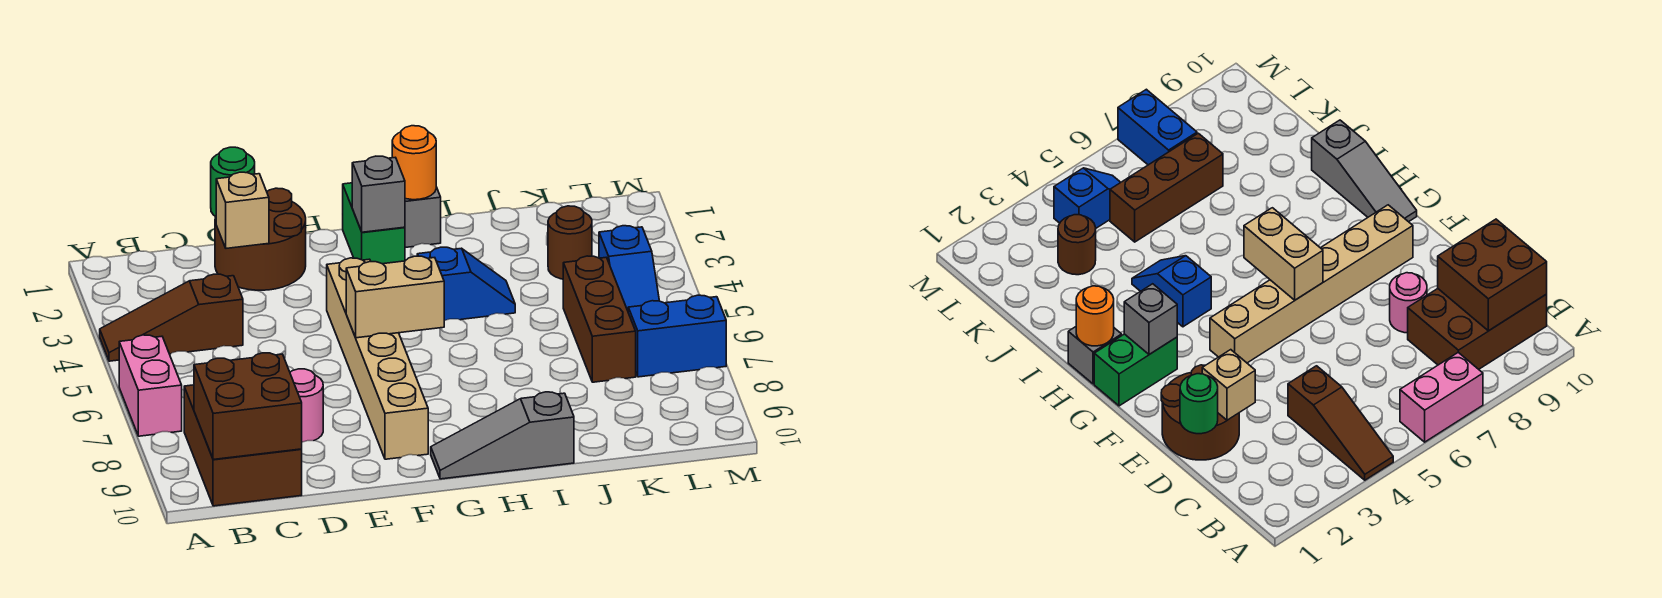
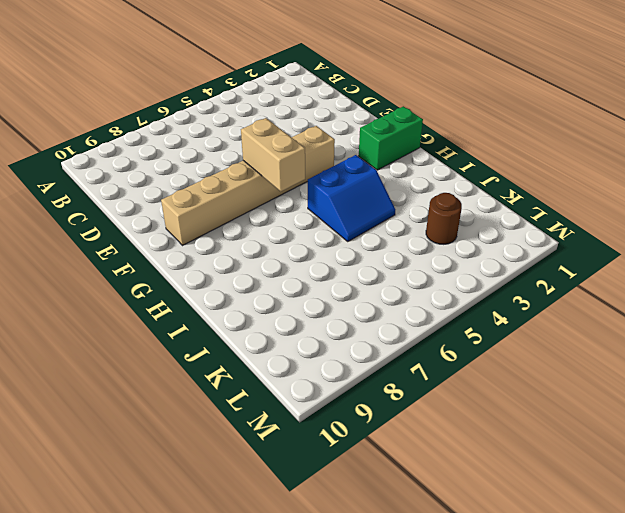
blue 2x2 slope [308,155,395,241] -> blue 1x2 slope [417,247,515,321]
none -> brown 1x3 slope [100,274,243,361]
none -> pink 1x2 brick [119,335,182,436]
none -> brown 2x3 brick [184,385,302,506]

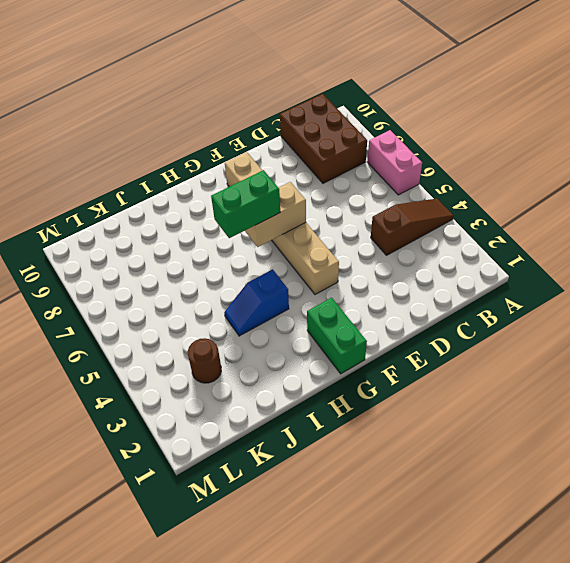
green 1x2 brick [211,170,280,238] -> none
none -> brown 2x2 round brick [215,188,306,290]
none -> pink 1x1 round brick [290,369,323,442]
none -> grey 1x3 slope [431,392,574,479]

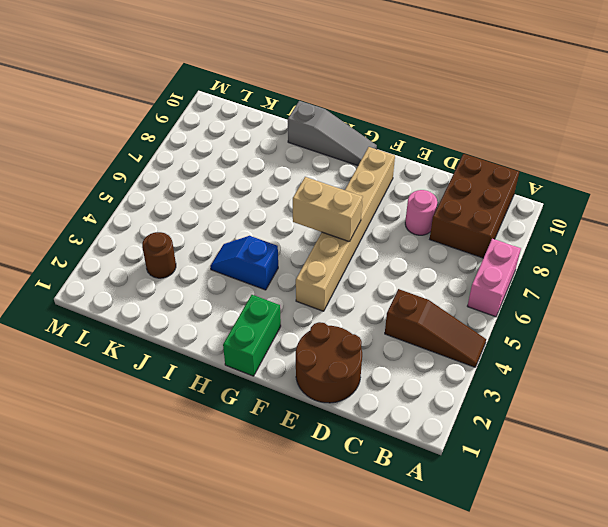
none -> grey 1x1 brick [405,187,441,248]
none -> brown 1x3 brick [563,256,636,382]
none -> blue 1x2 slope [599,226,659,311]

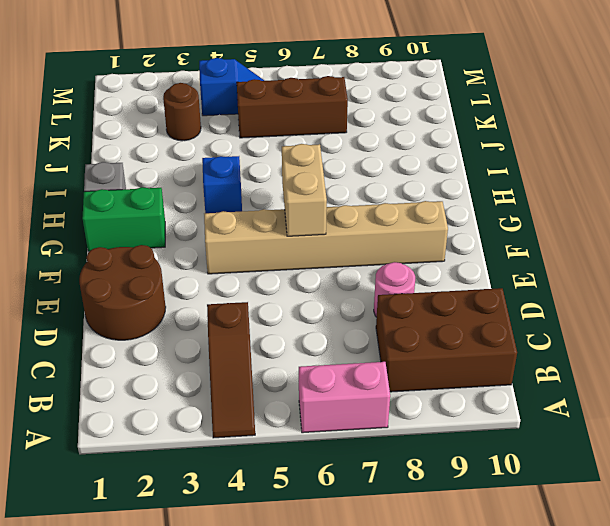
none -> grey 1x3 slope [431,392,574,479]
none -> blue 1x2 brick [628,295,726,377]
none -> brown 2x2 brick [194,353,302,460]

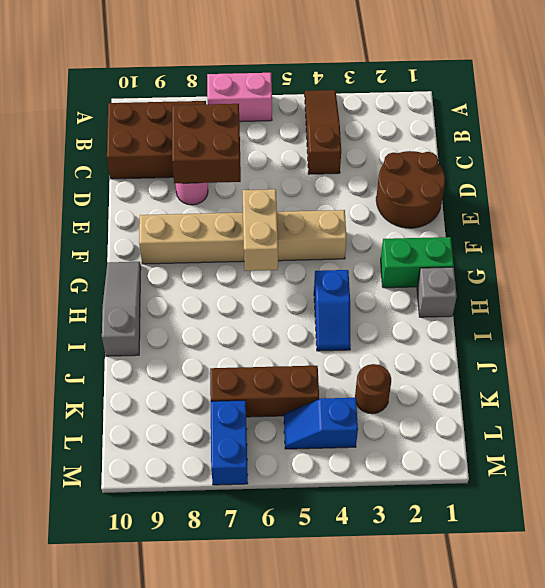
brown 2x2 brick [172,104,241,183] -> brown 2x2 brick moved to [194,353,302,460]
none -> green 1x1 round brick [211,147,255,217]
none -> tan 1x1 brick [216,172,269,248]
none -> grey 1x1 brick [352,156,405,232]

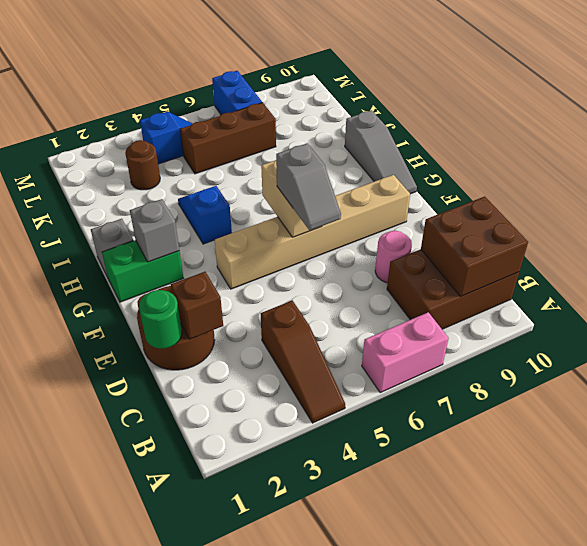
brown 1x1 brick [171,272,223,339] -> tan 1x1 brick [216,172,269,248]
grey 1x2 slope [276,143,341,230] -> none
none -> orange 1x1 round brick [392,126,436,200]

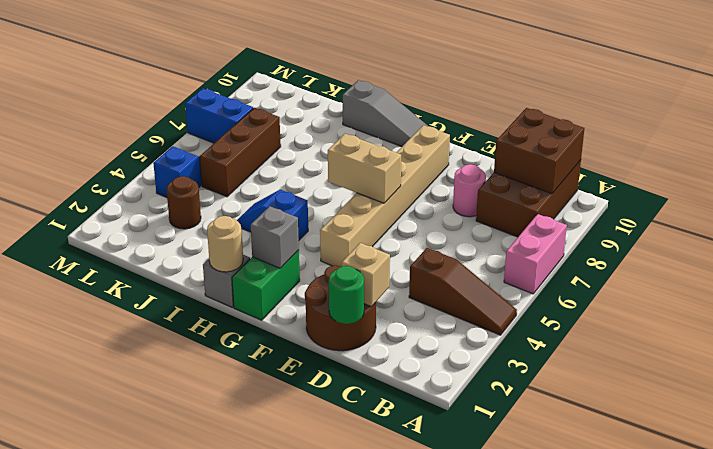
tan 1x1 round brick [207,216,243,272] -> orange 1x1 round brick [392,126,436,200]

